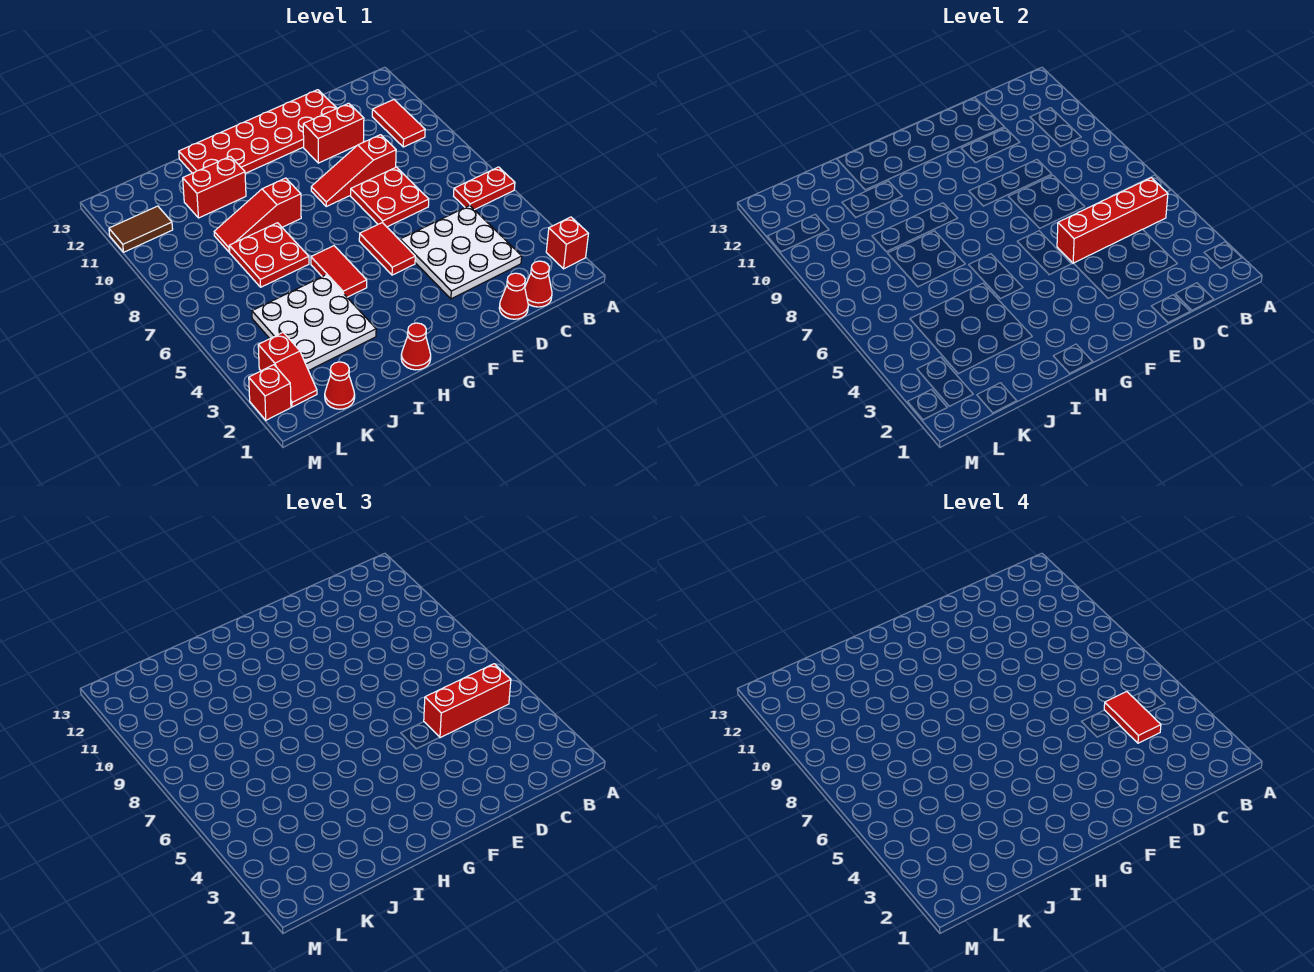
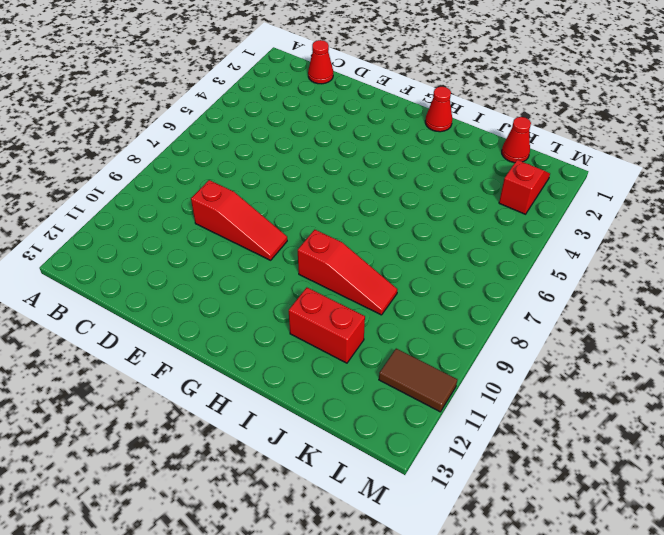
none -> red 1x1 brick [546,217,589,269]
none -> red 1x2 plate [454,167,515,210]
none -> red 1x2 tile [372,100,425,147]

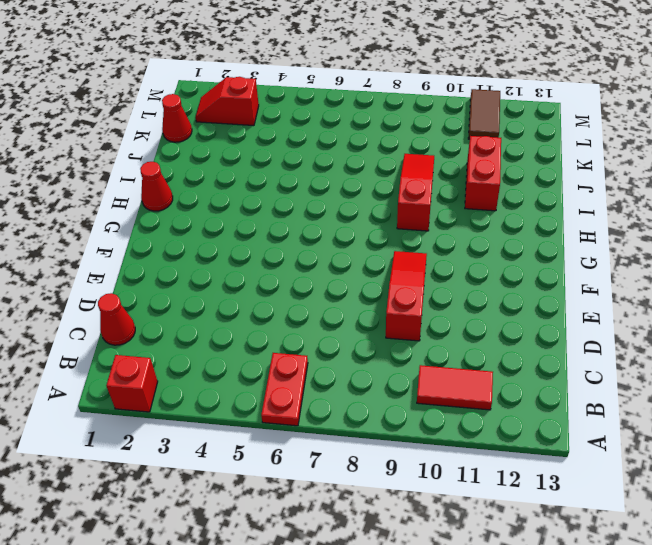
none -> white 3x3 plate [400,206,522,299]
none -> red 1x1 cone [499,273,528,319]
none -> red 2x2 plate [351,167,429,227]

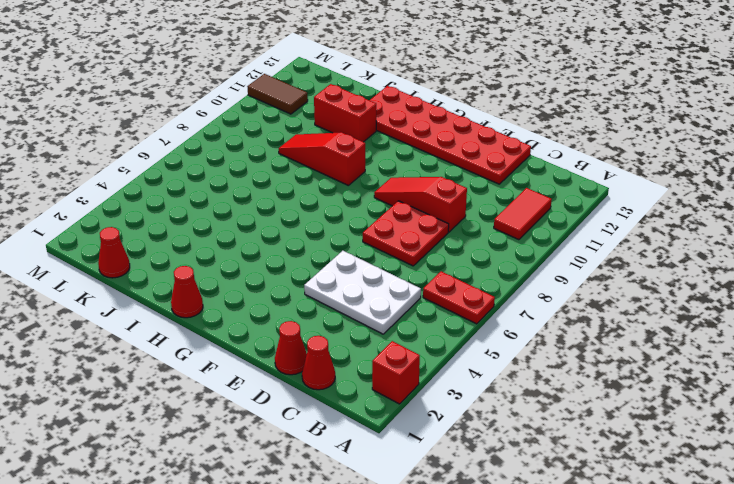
white 2x3 plate [304,251,421,334] -> white 3x3 plate [400,206,522,299]
none -> red 1x2 brick [303,103,364,163]
none -> red 1x2 tile [359,223,415,275]
none -> red 1x2 tile [311,246,367,297]

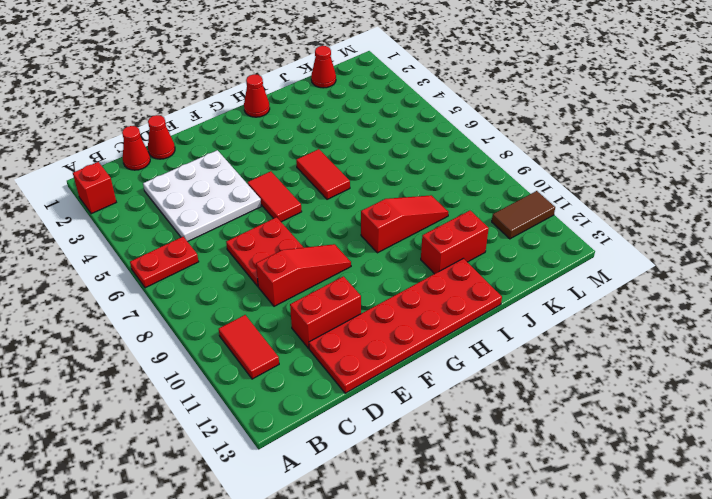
none -> white 3x3 plate [252,275,376,371]
none -> red 2x2 plate [229,223,309,287]
none -> red 1x2 slope [258,333,317,407]

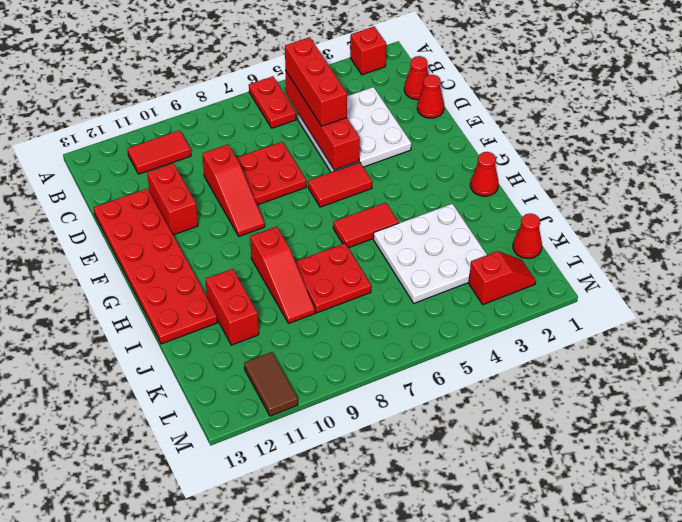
none -> red 1x1 brick [249,365,291,420]
none -> red 1x2 tile [1104,692,1161,743]

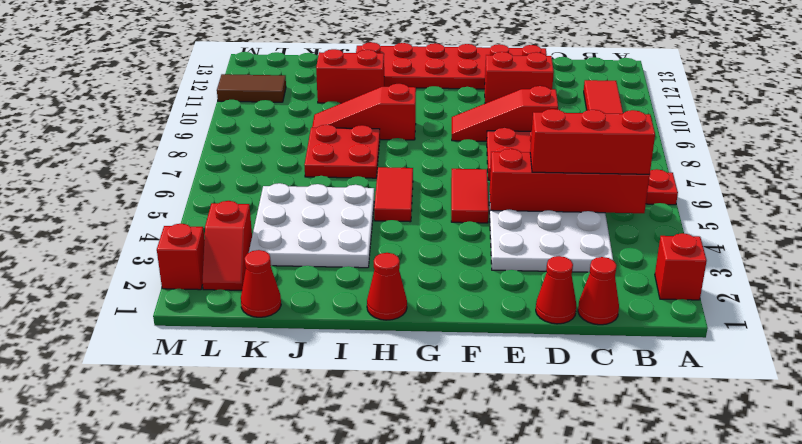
none -> red 1x2 tile [1104,692,1161,743]

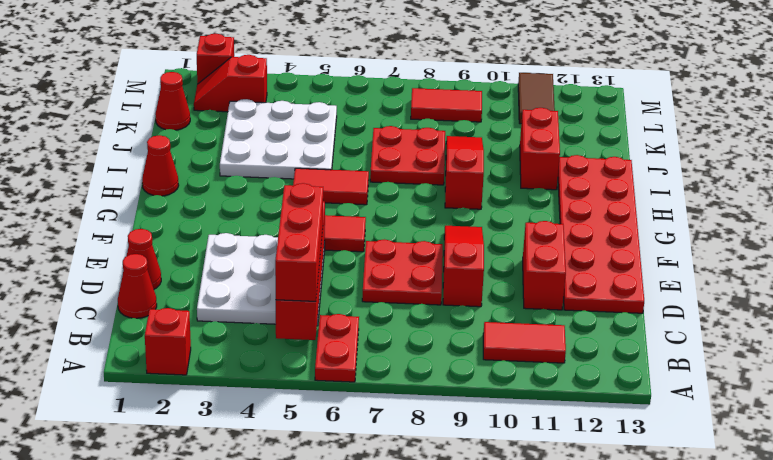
red 1x2 tile [411,88,482,122] -> red 1x2 tile moved to [1104,692,1161,743]

